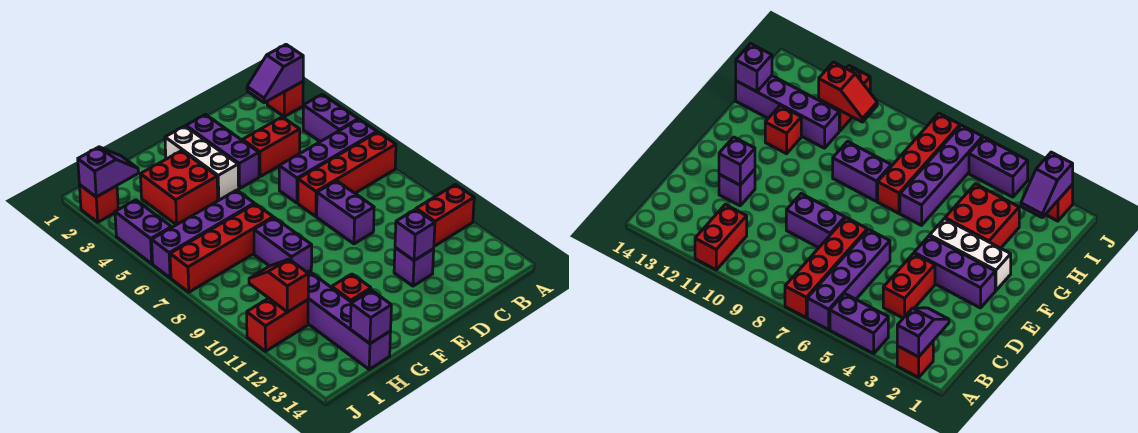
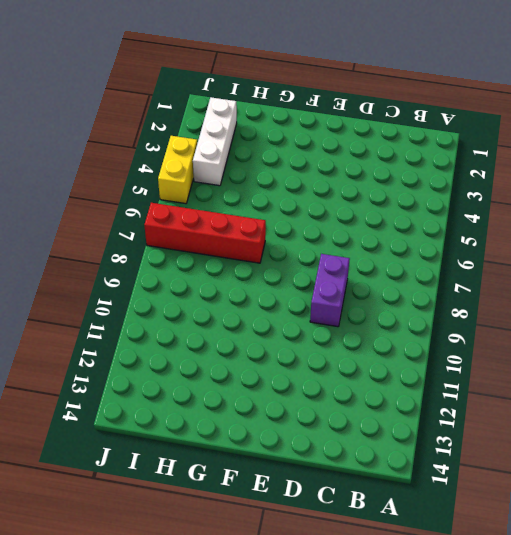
white 1x3 brick [193,97,237,186] -> white 1x3 brick moved to [165,126,239,200]
yellow 1x2 brick [158,136,197,204] -> purple 1x2 brick [115,200,171,264]
none -> red 1x1 brick [267,82,303,117]
none -> purple 1x2 brick [303,94,358,142]
none -> purple 1x4 brick [279,119,377,203]

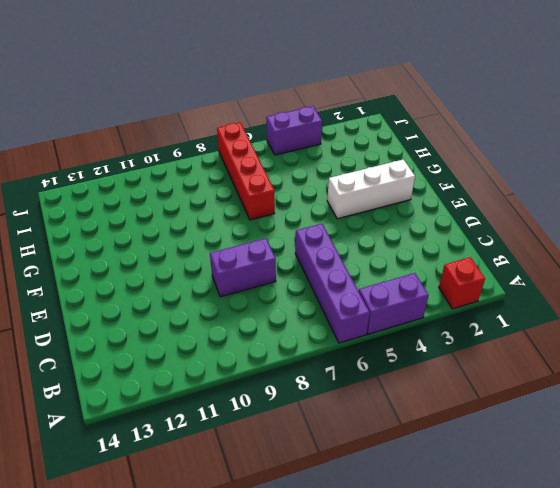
none -> red 1x4 brick [298,132,396,216]
none -> red 1x2 brick [416,184,474,246]
none -> red 1x2 brick [243,117,300,177]

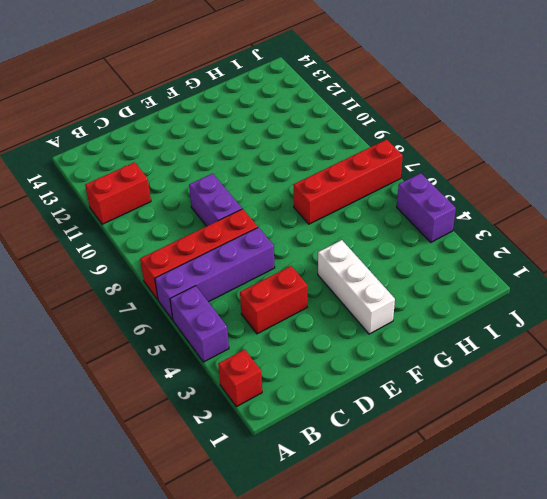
none -> purple 1x1 brick [394,248,434,286]
none -> purple 1x3 brick [186,115,259,188]
none -> red 2x2 brick [140,151,218,225]

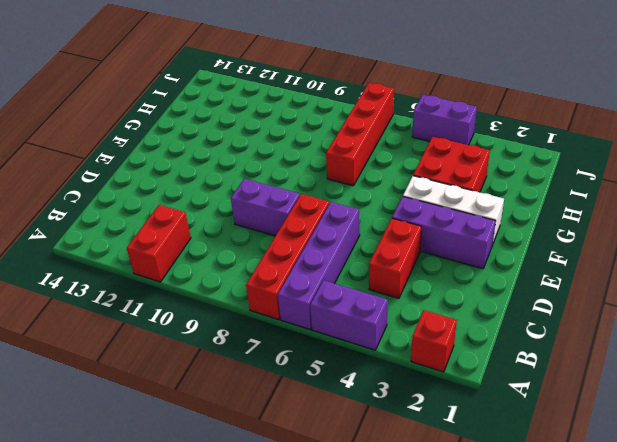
none -> purple 1x1 brick [394,248,434,286]
none -> purple 1x4 brick [152,190,254,278]
none -> purple 1x2 brick [254,218,312,272]

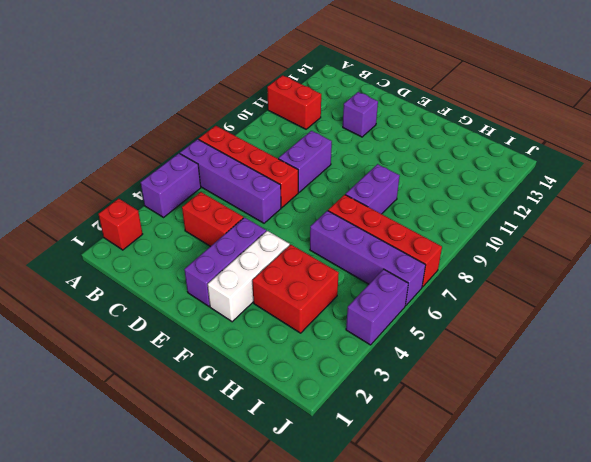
none -> red 1x1 brick [332,274,371,302]
none -> purple 1x4 brick [308,273,391,369]
none -> red 1x2 brick [247,298,308,351]

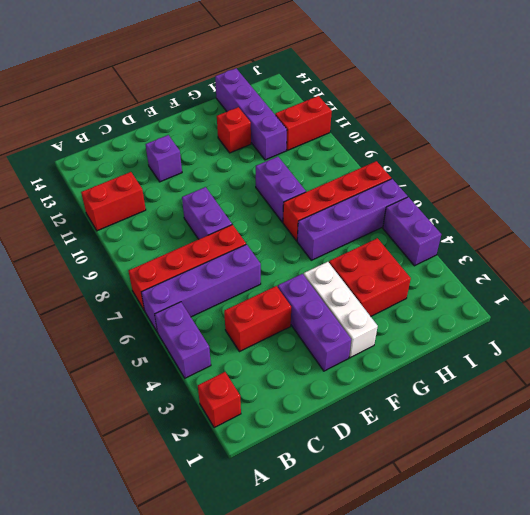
none -> red 1x1 brick [79,185,118,222]
none -> purple 1x2 slope [247,45,303,103]
none -> purple 1x1 brick [395,209,435,261]

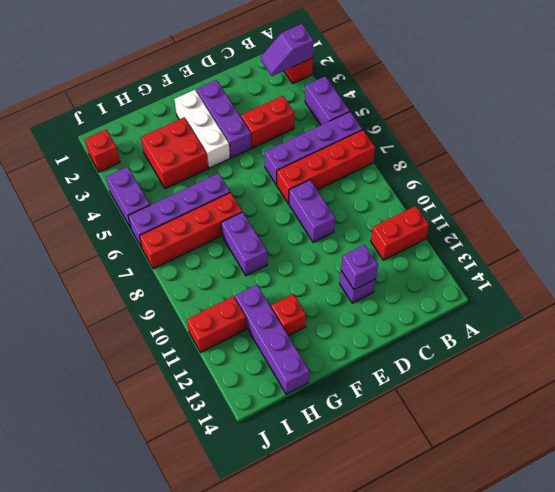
none -> purple 1x1 brick [350,291,391,344]
none -> purple 1x2 slope [78,147,139,197]
none -> red 1x2 slope [249,259,308,312]

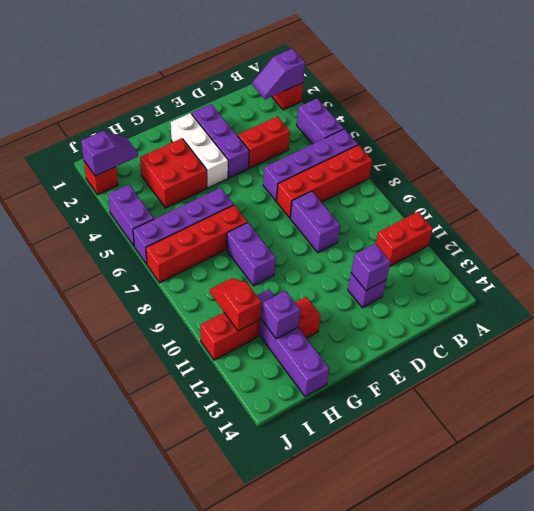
purple 1x1 brick [262,291,300,339] -> purple 1x1 brick moved to [350,291,391,344]

